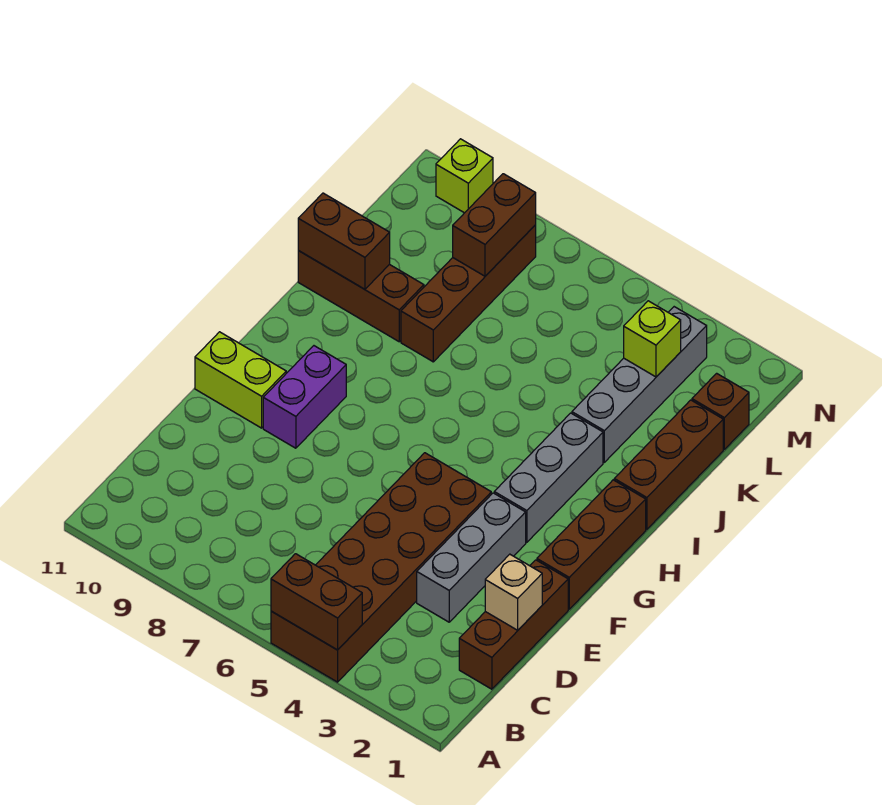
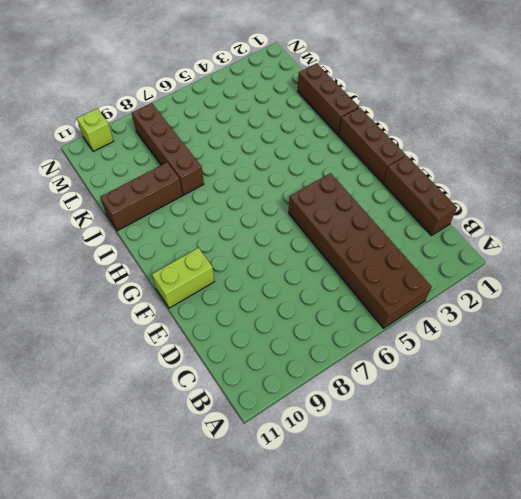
none -> grey 1x3 brick [417,493,526,622]
none -> purple 1x2 brick [263,346,346,448]
none -> grey 1x3 brick [494,413,603,542]

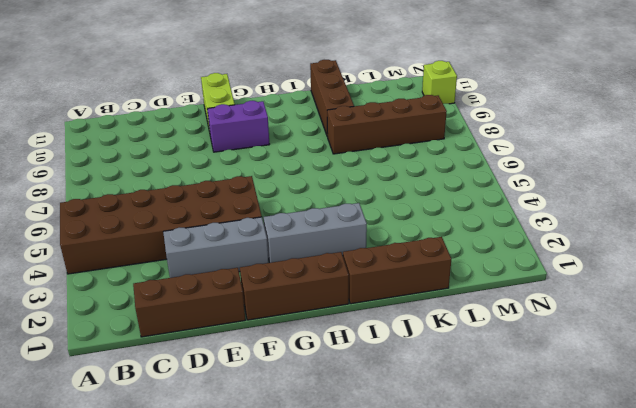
none -> grey 1x4 brick [572,307,707,462]
none -> brown 1x1 brick [692,373,749,449]
none -> brown 1x2 brick [271,554,362,650]

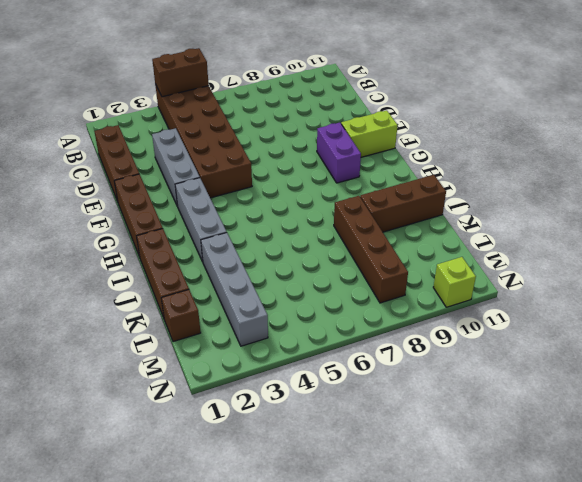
none -> tan 1x1 brick [485,554,542,630]
none -> brown 1x2 brick [298,193,390,289]
none -> lime 1x1 brick [624,301,681,377]

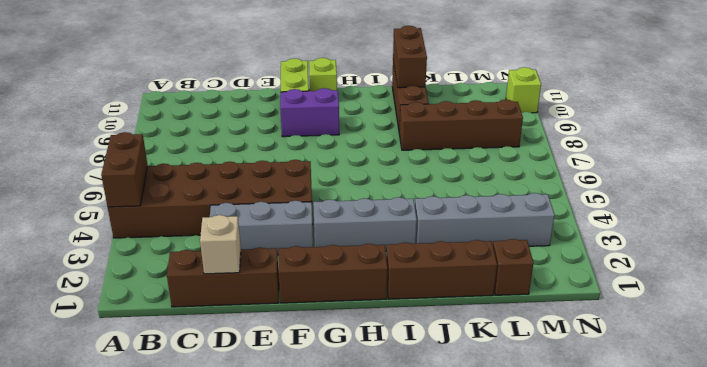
lime 1x1 brick [309,58,337,91] -> lime 1x1 brick moved to [624,301,681,377]
none -> brown 1x2 brick [453,174,536,276]

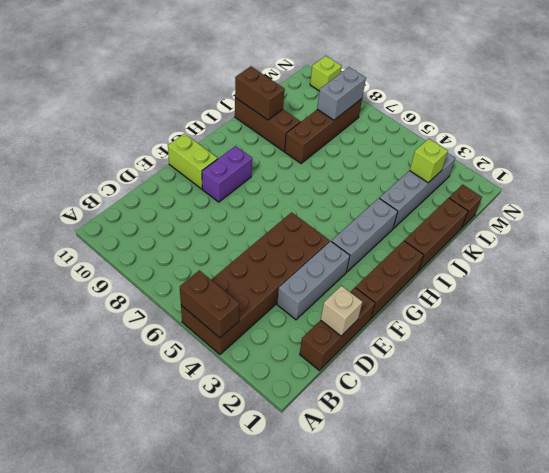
grey 1x2 brick [317,67,366,120] -> brown 1x2 brick [453,174,536,276]

